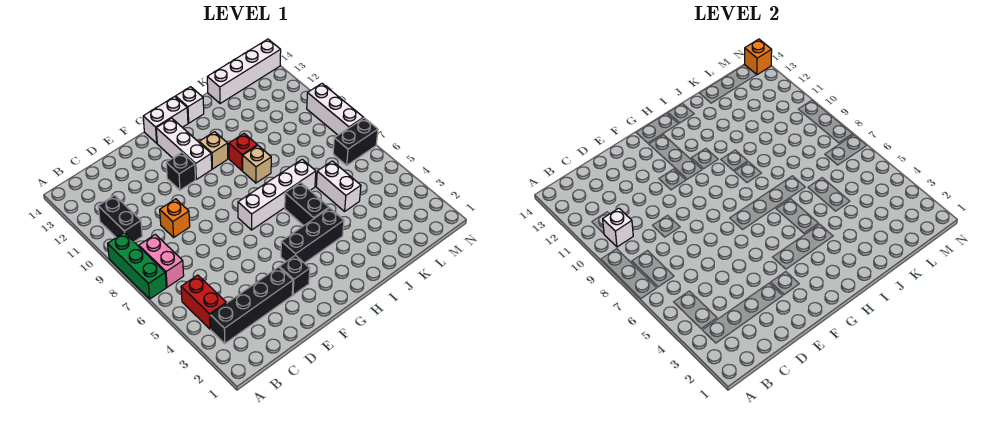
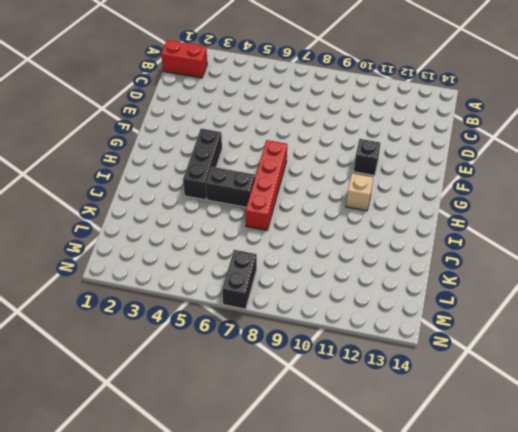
red 1x2 brick [161,40,207,78] -> red 1x2 brick moved to [181,275,226,329]
red 1x4 brick [246,140,287,230] -> white 1x4 brick [238,159,316,230]
none -> green 1x3 brick [108,233,166,299]
none -> black 1x4 brick [210,267,293,343]
none -> pink 1x2 brick [139,234,184,287]

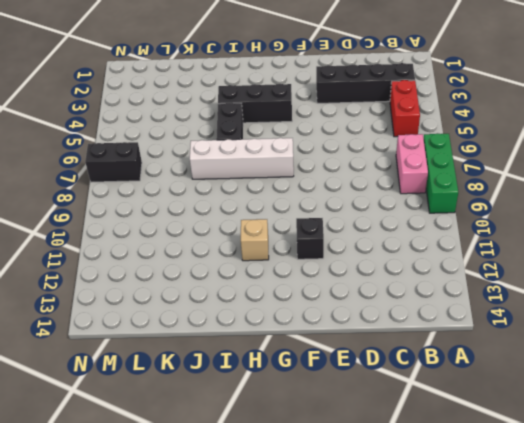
none -> black 1x2 brick [98,195,142,242]
none -> orange 1x1 brick [160,199,190,237]
none -> black 1x1 brick [279,255,310,295]

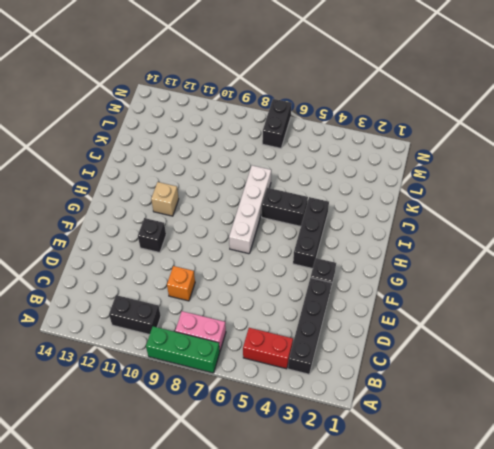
none -> white 1x3 brick [156,118,212,179]
none -> white 1x2 brick [143,97,188,143]
none -> tan 1x1 brick [243,146,271,183]

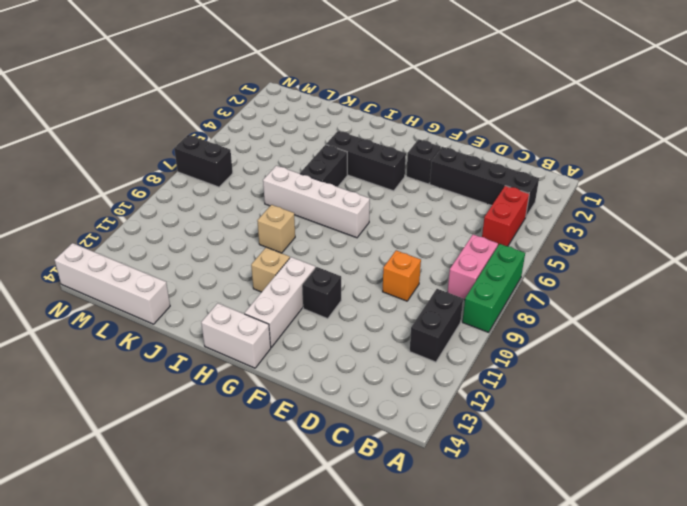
none -> red 1x1 brick [229,133,257,171]
none -> white 1x1 brick [176,87,204,123]
none -> white 1x2 brick [316,161,361,211]

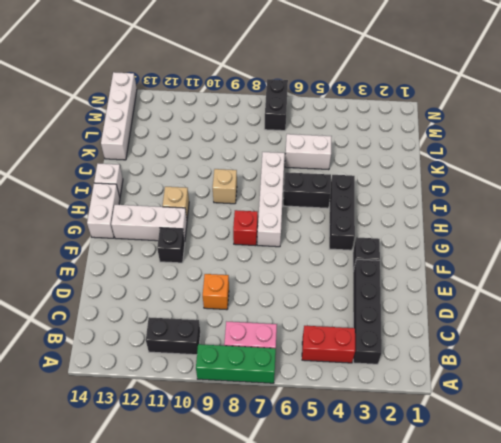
red 1x1 brick [233,210,258,246] -> red 1x1 brick moved to [229,133,257,171]
none -> white 1x3 brick [307,84,363,135]
none -> white 1x1 brick [603,208,633,247]
none -> orange 1x1 brick [744,39,772,75]

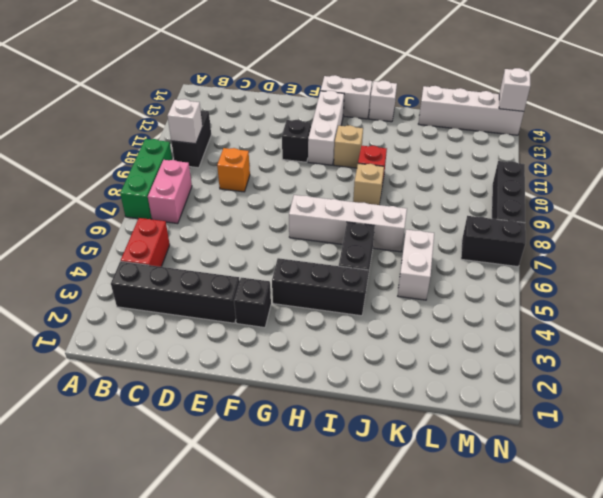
black 1x3 brick [492,161,525,223] -> white 1x3 brick [307,84,363,135]
white 1x1 brick [499,68,530,111] -> orange 1x1 brick [744,39,772,75]

